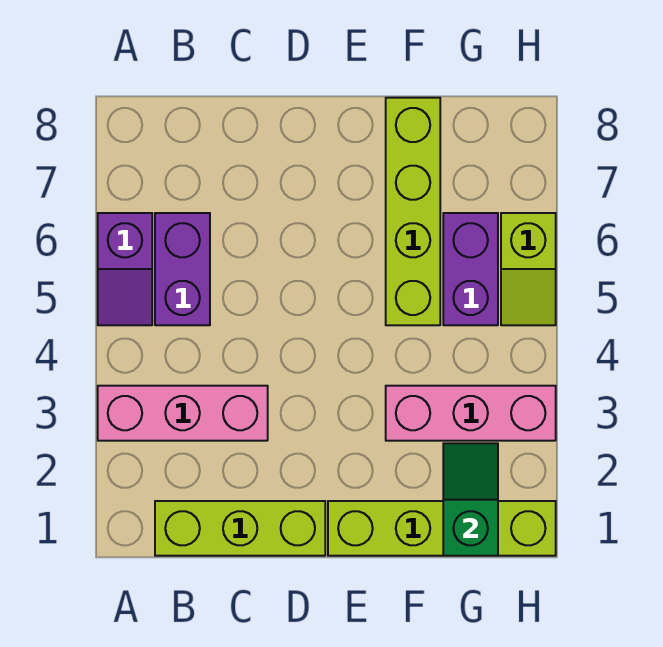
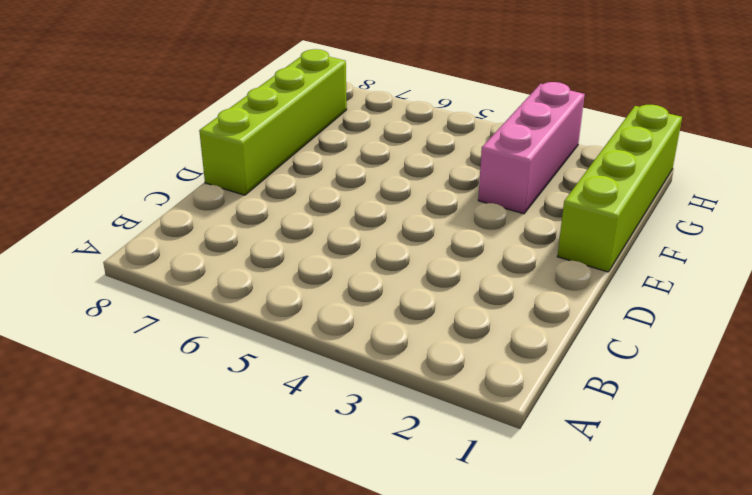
lime 1x4 brick [199,49,347,195] -> lime 1x4 brick turned to [386,98,440,325]
none -> pink 1x3 brick [98,386,268,441]
none -> purple 1x2 slope [98,213,152,325]

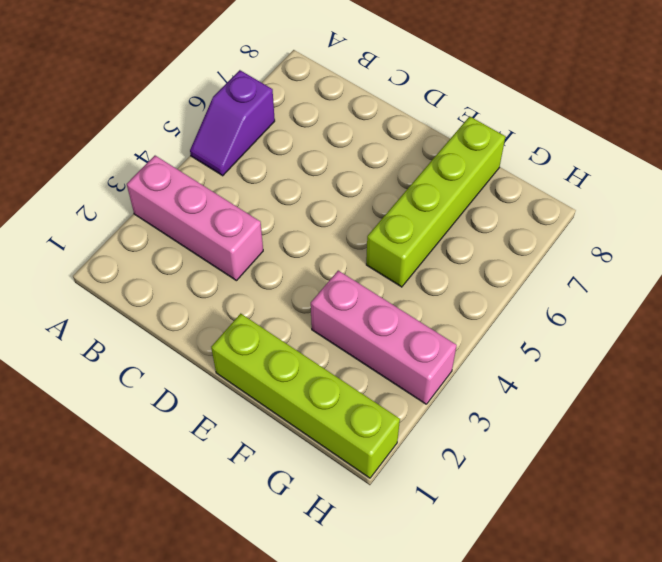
none -> lime 1x3 brick [155,501,325,556]
none -> purple 1x2 brick [155,213,210,325]

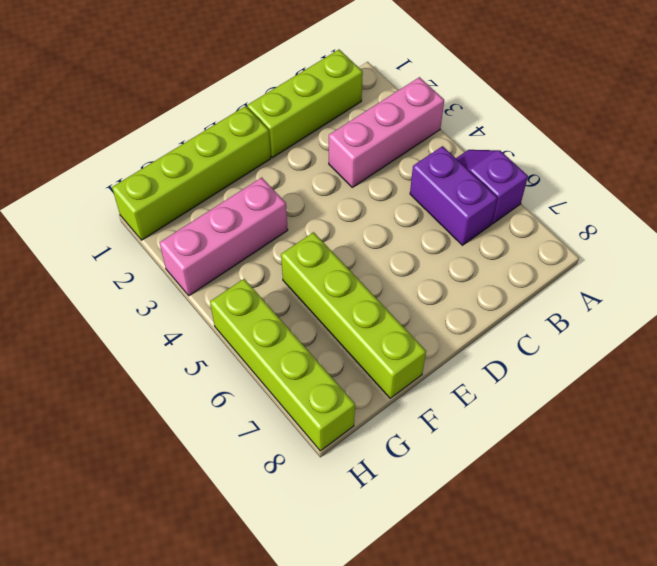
lime 1x4 brick [210,279,355,451] -> lime 1x2 slope [501,213,556,325]
none -> purple 1x2 brick [443,213,498,325]
none -> green 1x2 slope [443,443,498,556]

